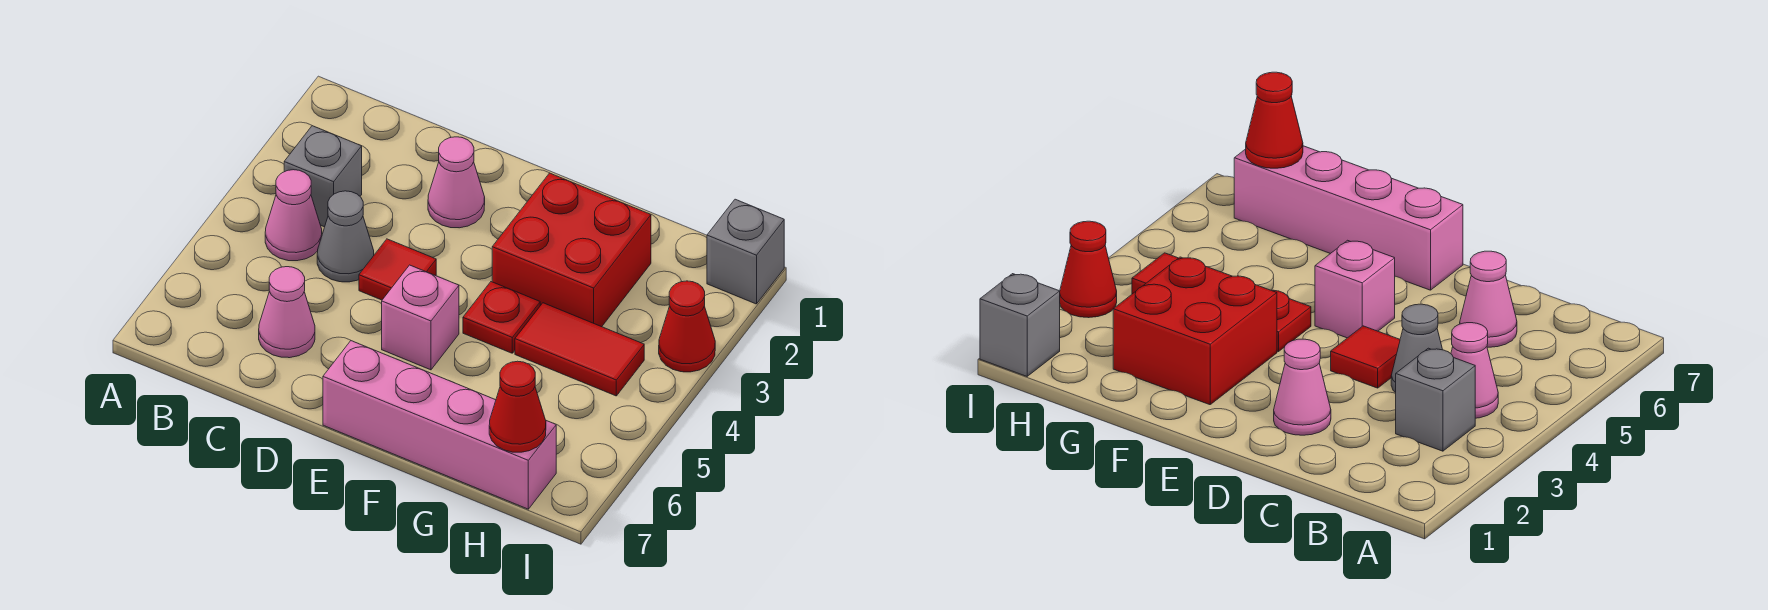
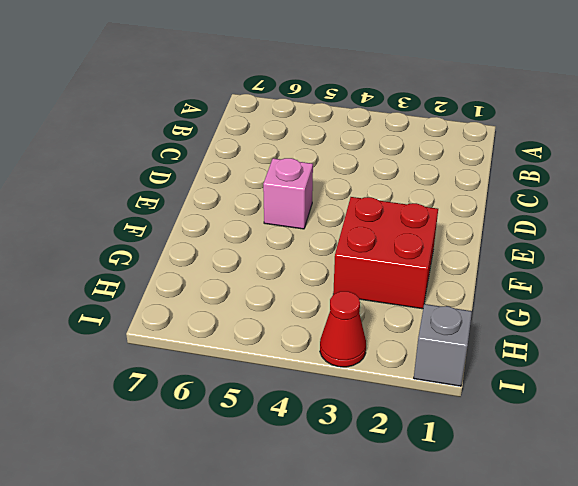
none -> grey 1x1 brick [284,126,362,227]
none -> pink 1x1 cone [265,170,322,261]
none -> grey 1x1 cone [317,191,374,282]

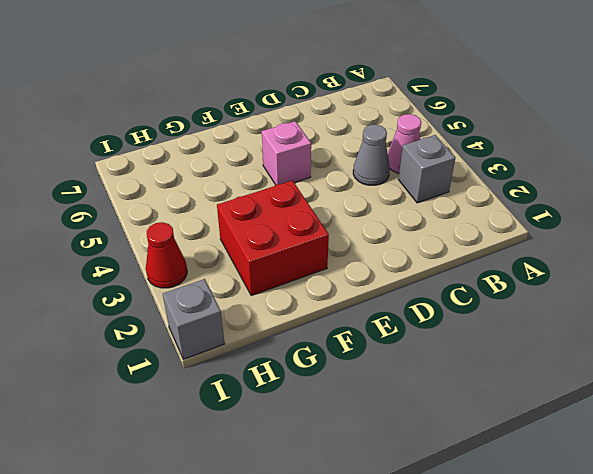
none -> pink 1x1 cone [259,267,315,358]
none -> pink 1x1 cone [428,137,485,228]
none -> red 1x1 tile [359,239,436,300]

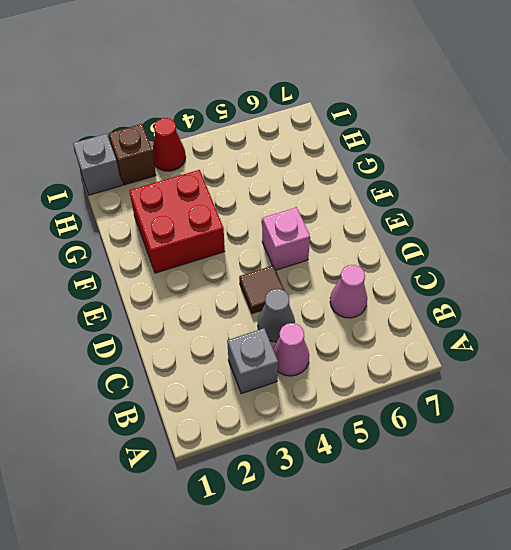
brown 1x1 tile [239,265,285,314] -> red 1x1 tile [359,239,436,300]
brown 1x1 brick [109,124,156,185] -> none
none -> pink 1x1 cone [428,137,485,228]
none -> pink 1x4 brick [323,341,556,509]
none -> red 1x1 plate [463,282,540,353]

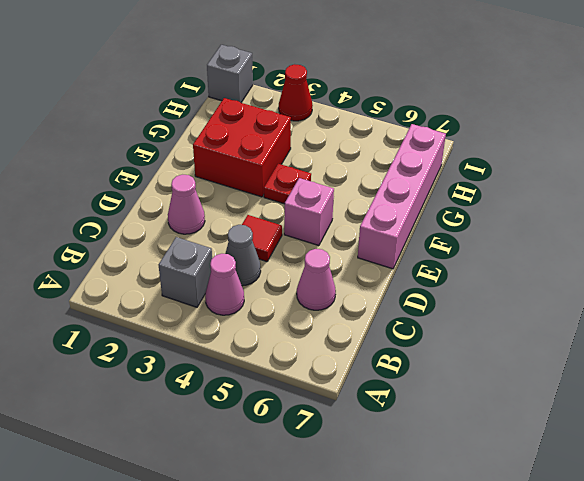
none -> red 1x2 tile [515,303,644,396]
none -> red 1x1 cone [489,361,546,452]

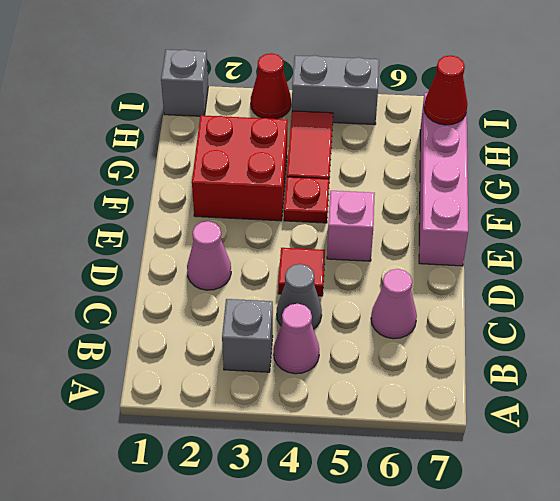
grey 1x2 brick [292,55,379,125] -> none

